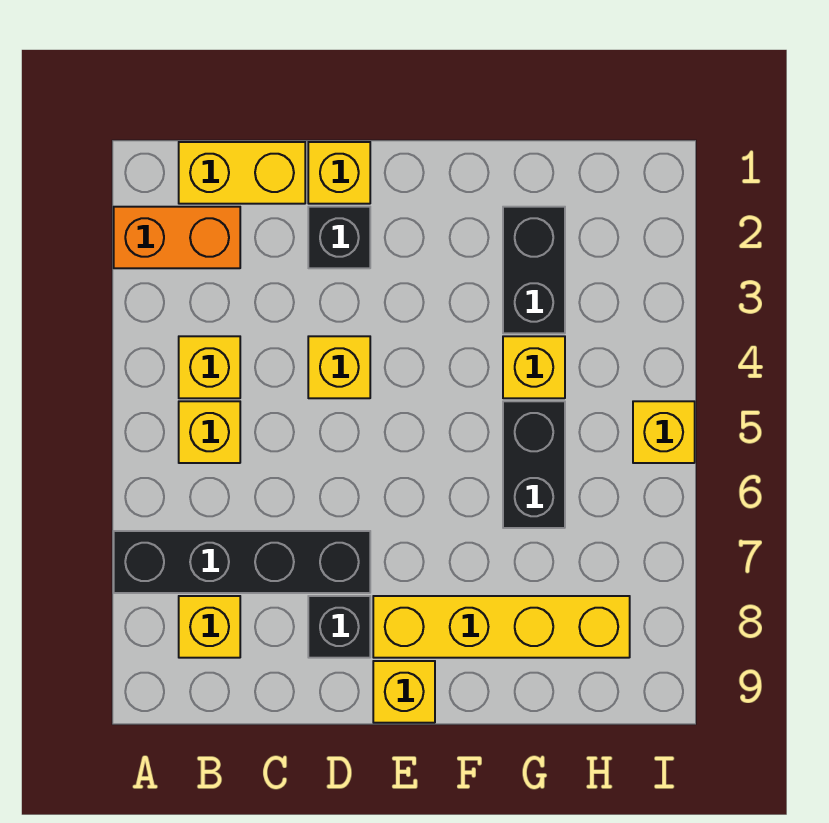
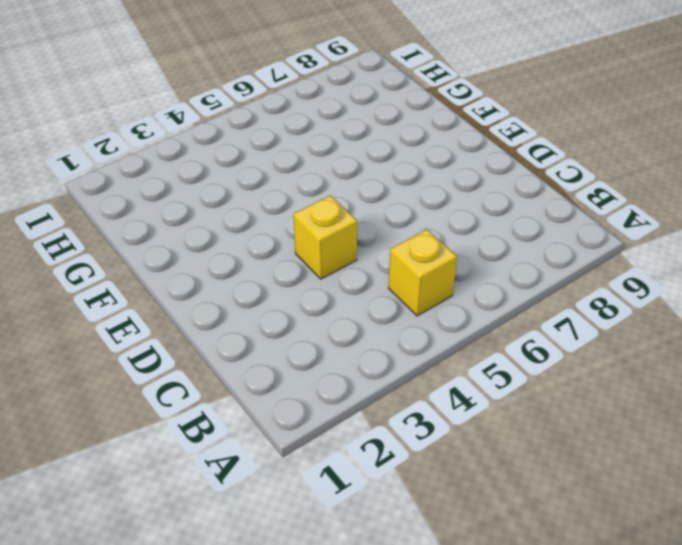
none -> orange 1x2 brick [114,207,240,268]
none -> black 1x4 brick [114,531,370,593]
none -> yellow 1x2 brick [179,142,305,204]

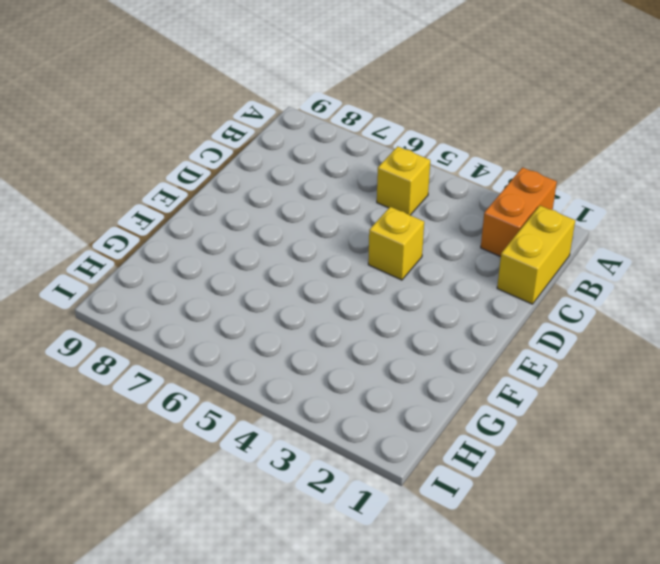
none -> black 1x4 brick [114,531,370,593]
none -> yellow 1x1 brick [179,336,240,398]
none -> yellow 1x1 brick [179,596,240,658]

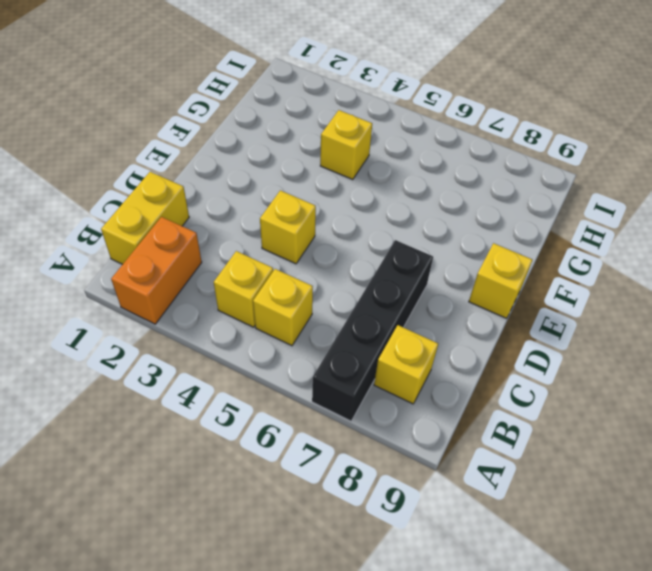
none -> yellow 1x1 brick [308,142,370,204]
none -> black 1x1 brick [308,207,370,268]
none -> black 1x1 brick [308,596,370,658]

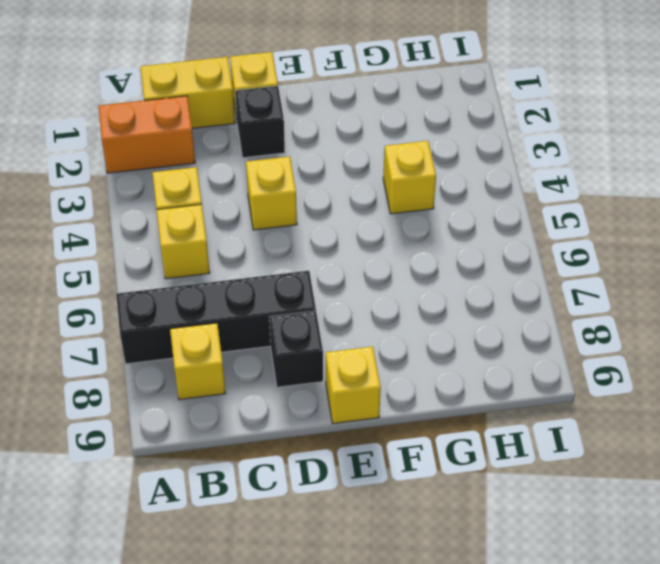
none -> yellow 1x4 brick [373,596,630,658]
none -> black 1x2 brick [503,207,565,333]
none -> black 1x2 brick [503,401,565,528]

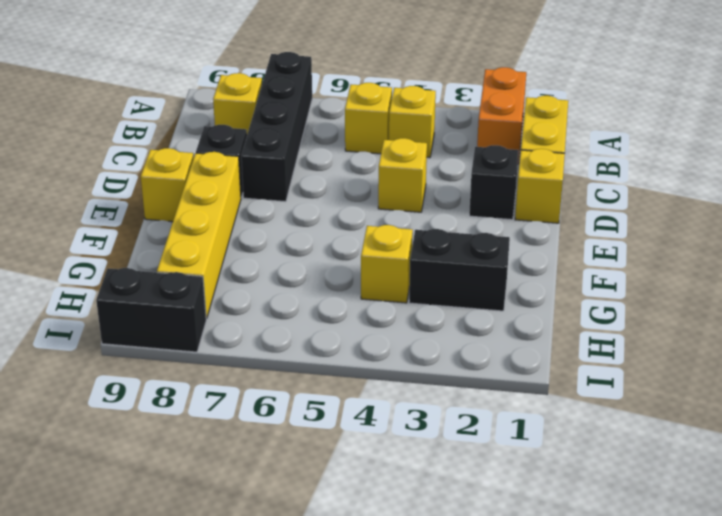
black 1x2 brick [96,268,207,352] -> black 1x2 brick moved to [503,401,565,528]
none -> yellow 1x1 brick [633,401,695,463]

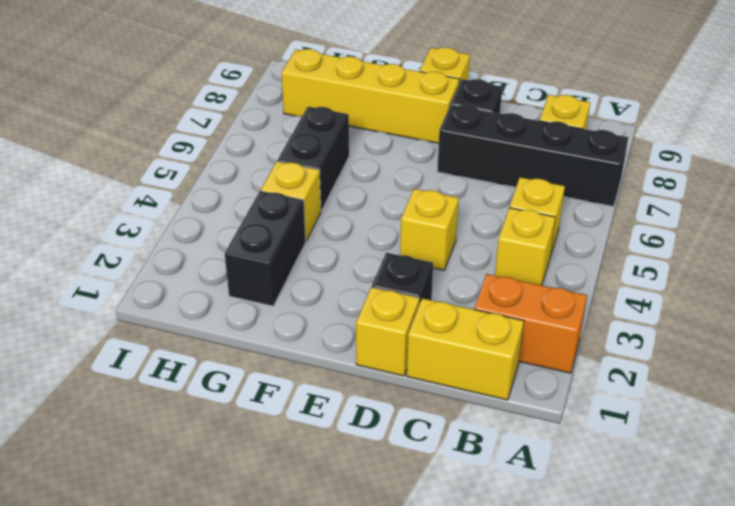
none -> yellow 1x1 brick [633,401,695,463]

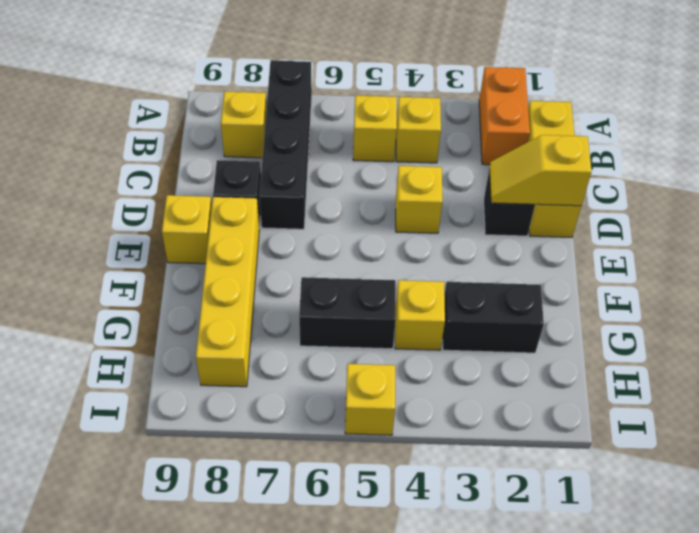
yellow 1x2 slope [489,135,592,206] -> none

